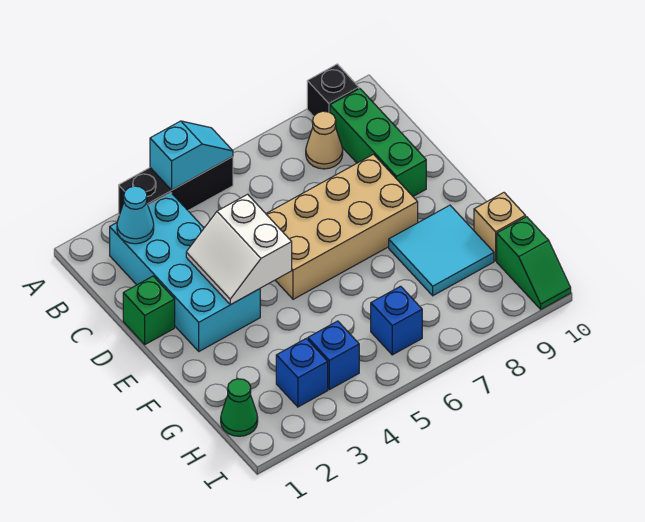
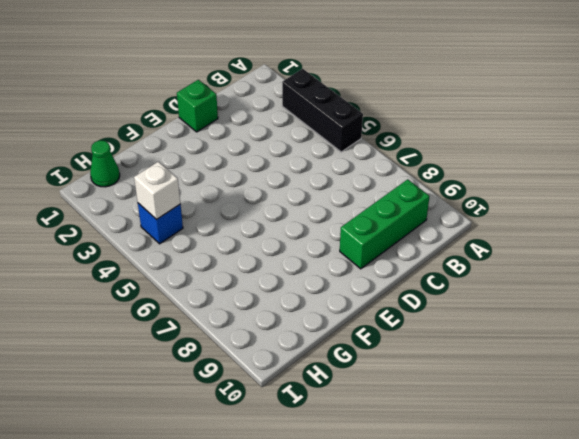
white 1x1 brick [134,162,180,219] -> none
none -> black 1x1 brick [307,64,359,116]
none -> cyan 2x4 brick [110,193,260,351]
none -> tan 1x1 cone [306,111,343,169]

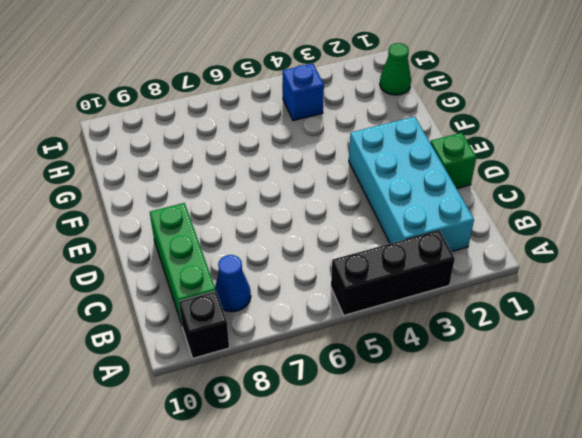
blue 1x1 cone [215,255,251,312] -> tan 1x1 cone [306,111,343,169]
none -> tan 2x4 brick [266,154,418,299]
none -> cyan 2x2 tile [389,205,494,296]
none -> tan 1x1 brick [474,193,526,261]

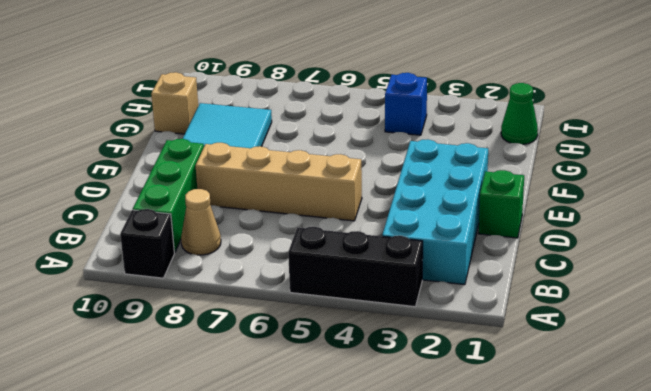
tan 1x4 brick [196,143,362,221] -> tan 2x4 brick [266,154,418,299]
none -> blue 1x1 brick [276,338,328,407]
none -> blue 1x1 brick [371,286,422,355]
none -> green 1x2 slope [497,217,571,309]

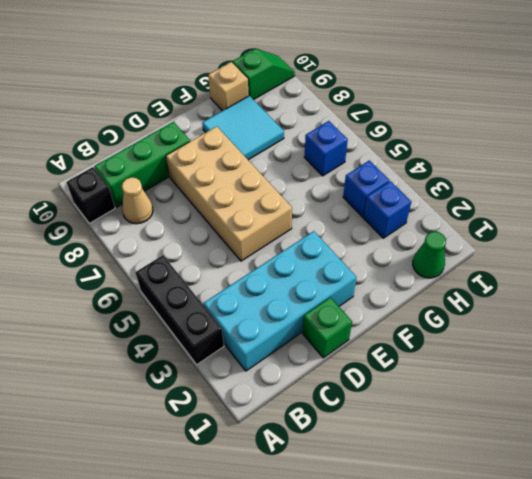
none -> cyan 1x2 slope [150,121,233,190]
none -> cyan 1x1 cone [117,186,154,244]
none -> white 2x2 slope [186,194,292,305]

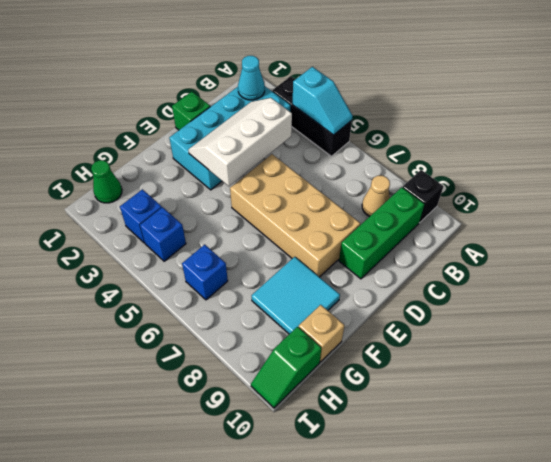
white 2x3 slope [188,98,292,186] -> white 2x2 slope [186,194,292,305]

